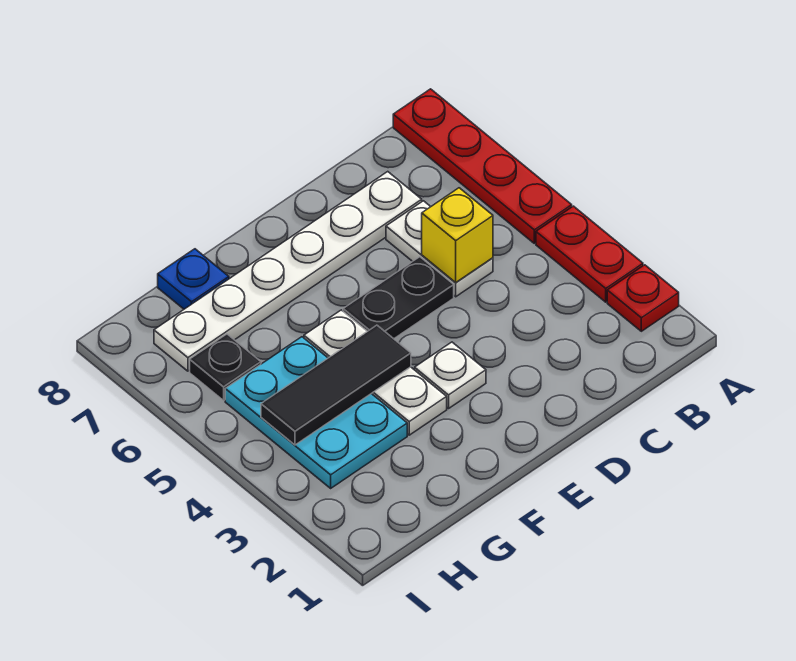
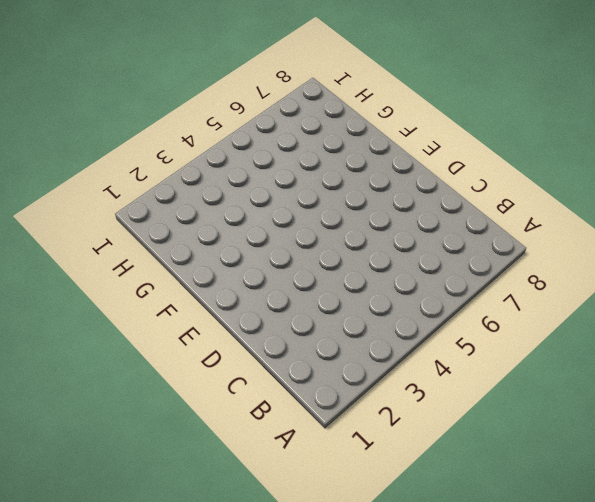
none -> red 1x1 plate [607,265,679,331]
none -> red 1x2 plate [536,206,643,302]
none -> red 1x4 plate [393,89,572,243]

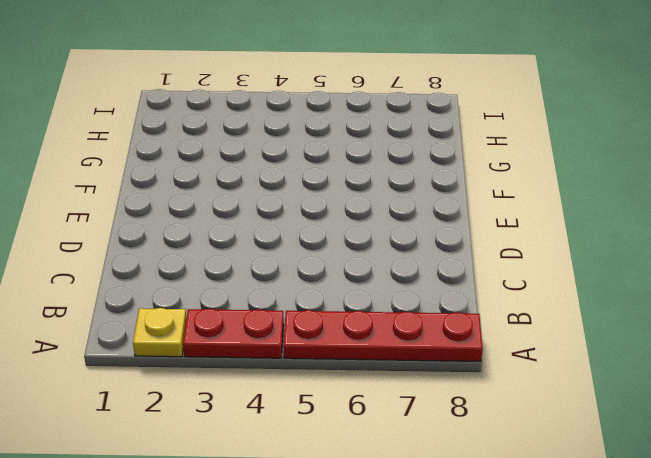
yellow 1x1 plate [133,308,187,357] -> red 1x1 plate [607,265,679,331]
none -> white 1x2 plate [386,201,493,297]
none -> white 1x6 plate [154,172,422,371]
none -> black 1x2 plate [343,257,454,339]

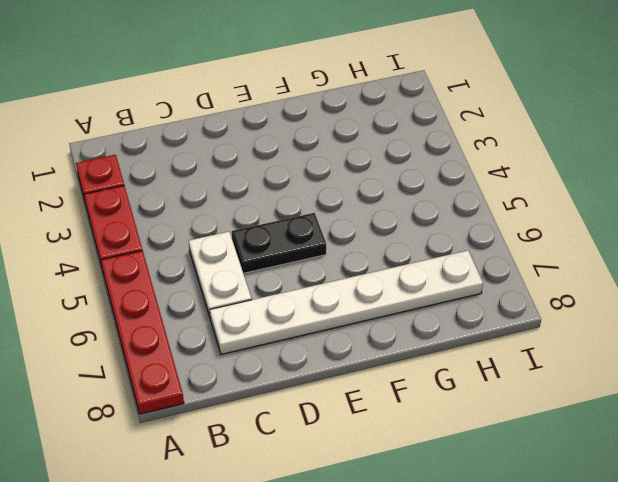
none -> white 1x1 plate [415,342,486,409]
none -> white 1x3 plate [304,310,447,435]
none -> cyan 2x3 plate [225,337,407,488]

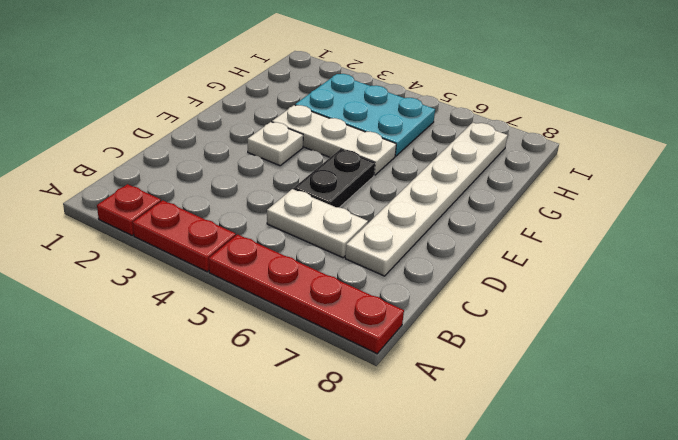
none -> blue 1x1 plate [158,249,229,309]
none -> black 1x1 plate [190,334,261,400]
none -> yellow 1x1 brick [422,188,493,283]

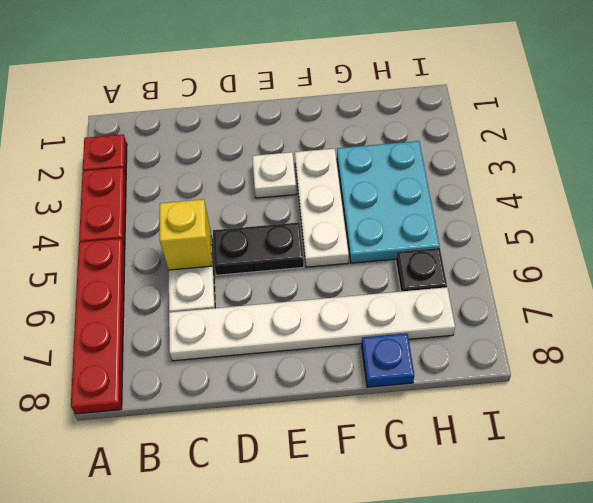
none -> black 1x3 tile [261,325,411,445]

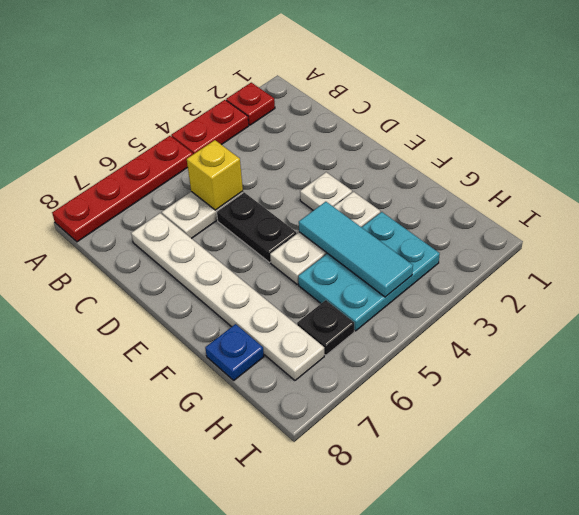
cyan 1x3 tile [299,202,413,297] -> black 1x3 tile [261,325,411,445]

